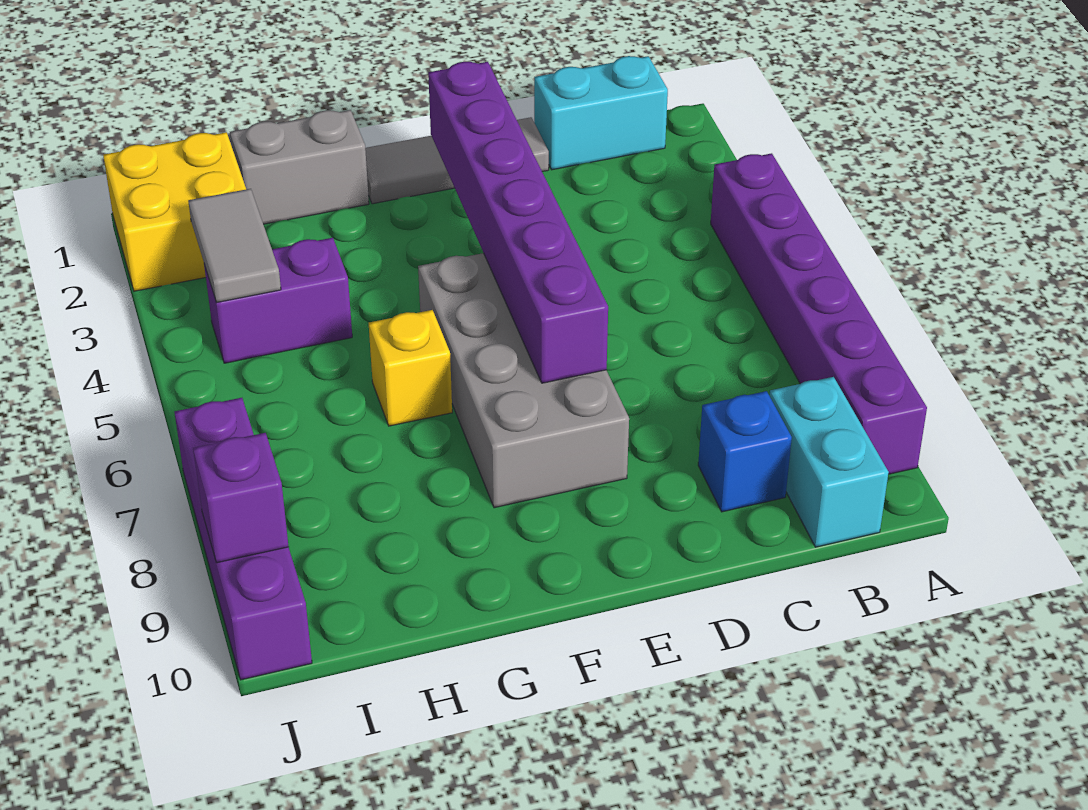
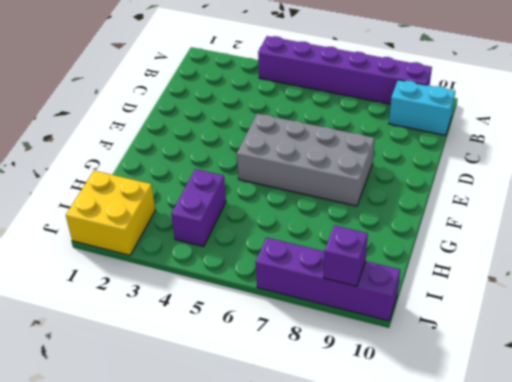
none -> cyan 1x2 brick [534,56,668,170]
none -> blue 1x1 brick [698,391,792,512]
none -> grey 1x3 tile [365,117,549,204]

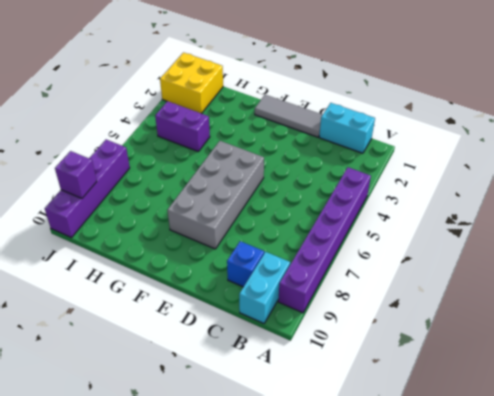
none -> grey 1x2 brick [230,110,369,224]
none -> yellow 1x1 brick [369,310,452,426]
none -> purple 1x6 brick [428,62,608,383]

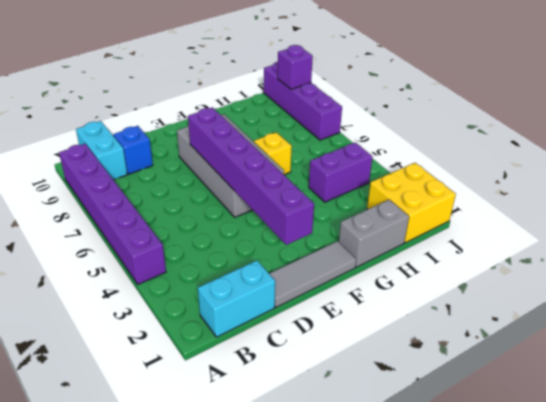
none -> grey 1x2 tile [188,189,281,303]

